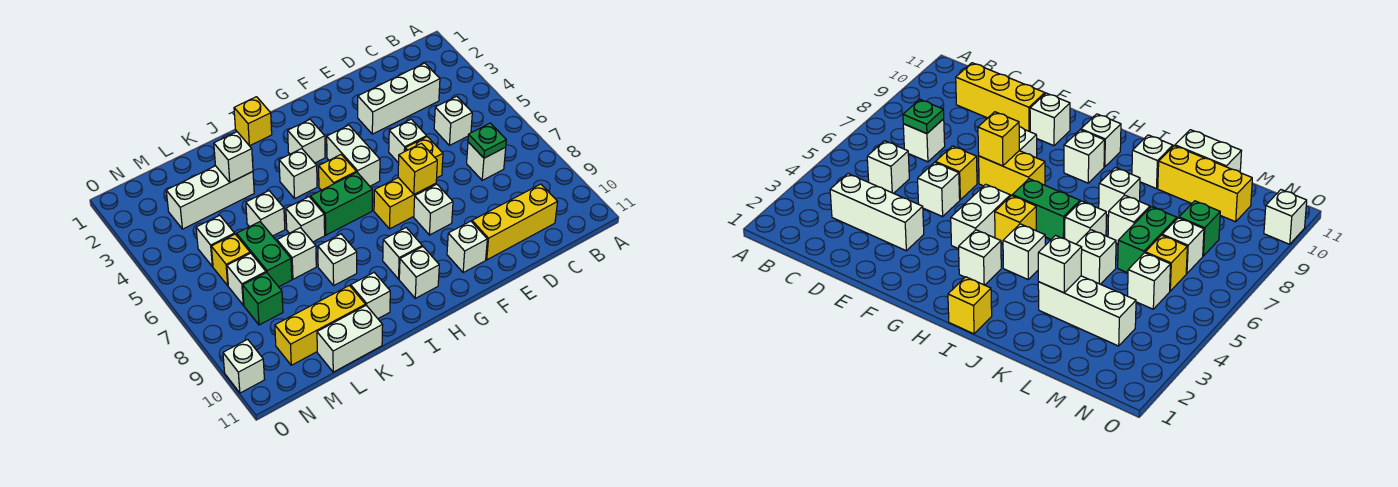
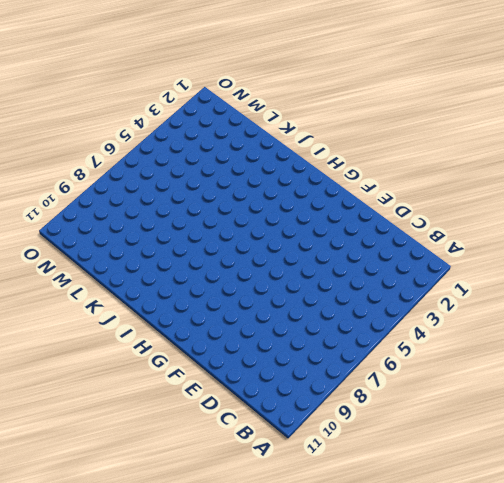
none -> white 1x3 brick [358,63,440,134]
none -> white 1x1 brick [434,96,472,145]
none -> white 1x1 brick [467,142,506,180]
none -> yellow 1x3 brick [472,184,558,260]

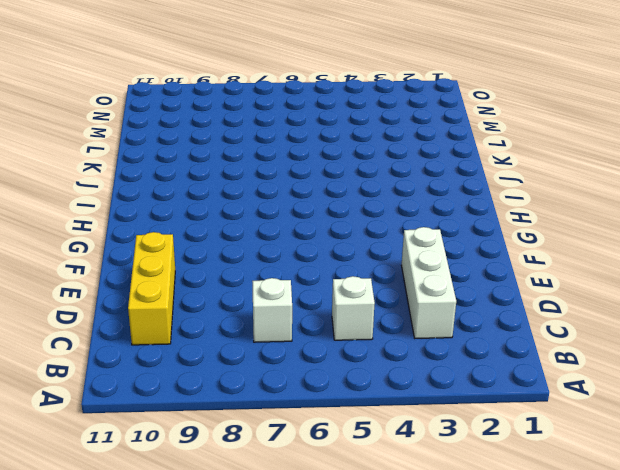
none -> white 1x1 brick [389,119,427,163]
none -> yellow 1x1 brick [405,137,443,178]
none -> yellow 1x2 brick [374,178,436,229]
none -> white 1x1 brick [414,184,453,235]

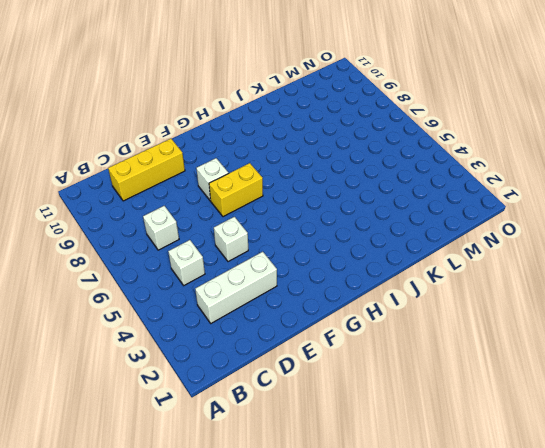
none -> yellow 1x1 brick [405,137,443,178]
none -> white 1x1 brick [447,221,487,272]
none -> white 1x2 brick [327,125,380,186]
none -> white 1x1 brick [288,120,325,163]

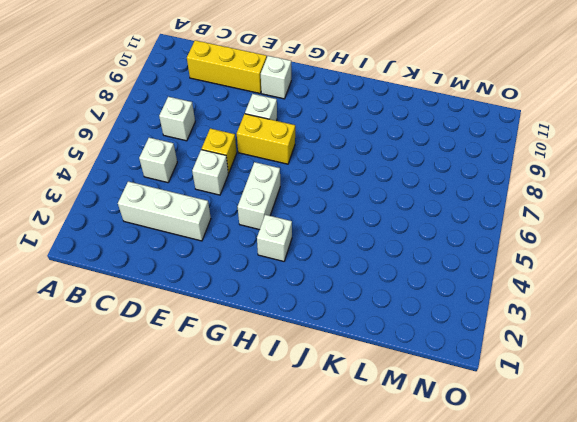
none -> yellow 1x1 brick [319,155,356,190]
none -> green 1x2 brick [310,172,372,235]
none -> white 1x1 brick [383,228,422,279]
none -> white 1x1 brick [399,247,439,298]

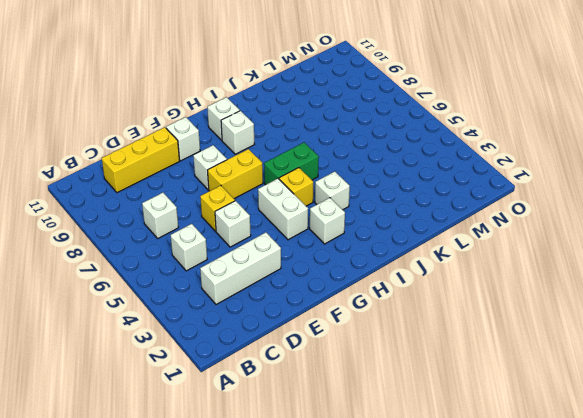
none -> yellow 1x1 brick [234,97,272,146]
none -> white 1x1 brick [286,197,325,242]
none -> white 1x1 brick [318,234,357,285]
none -> white 1x1 brick [351,273,390,319]

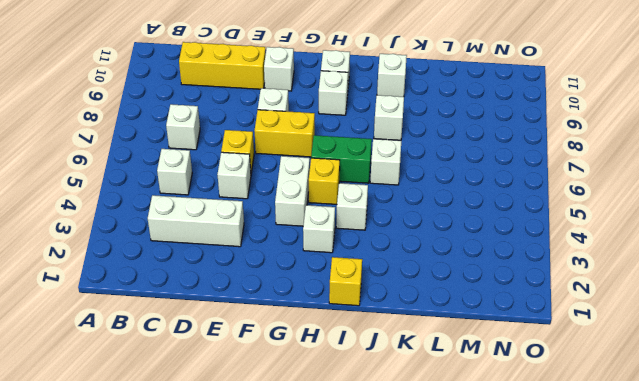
none -> white 1x3 brick [166,166,254,229]
none -> white 1x1 brick [246,191,285,236]
none -> white 1x1 brick [277,228,316,279]
none -> yellow 1x3 brick [275,286,365,365]

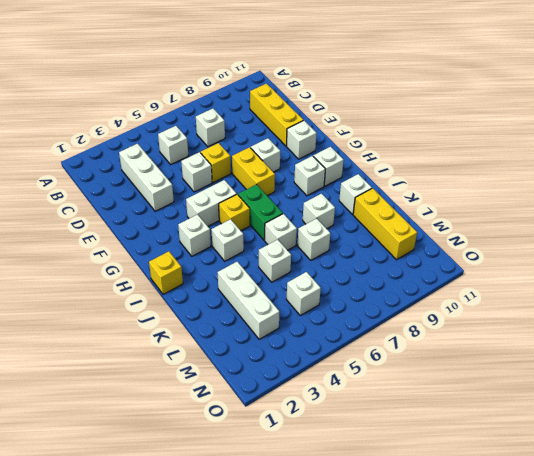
none -> white 1x2 brick [317,305,383,372]
none -> green 1x2 brick [237,222,292,287]
none -> yellow 1x1 brick [211,234,250,286]
none -> white 1x1 brick [227,253,266,305]

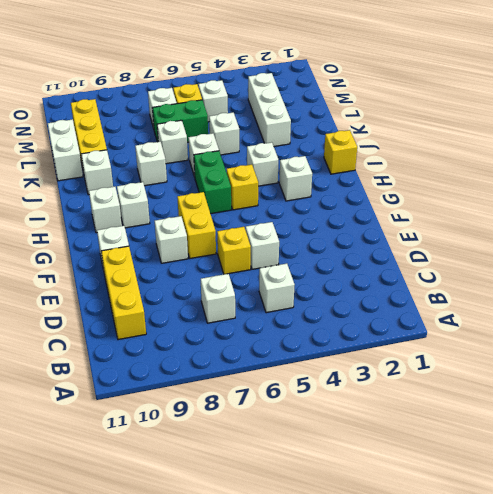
none -> white 1x3 brick [358,63,440,134]
none -> white 1x2 brick [327,125,380,186]
none -> green 1x1 brick [243,273,283,325]
none -> white 1x1 brick [223,339,264,393]

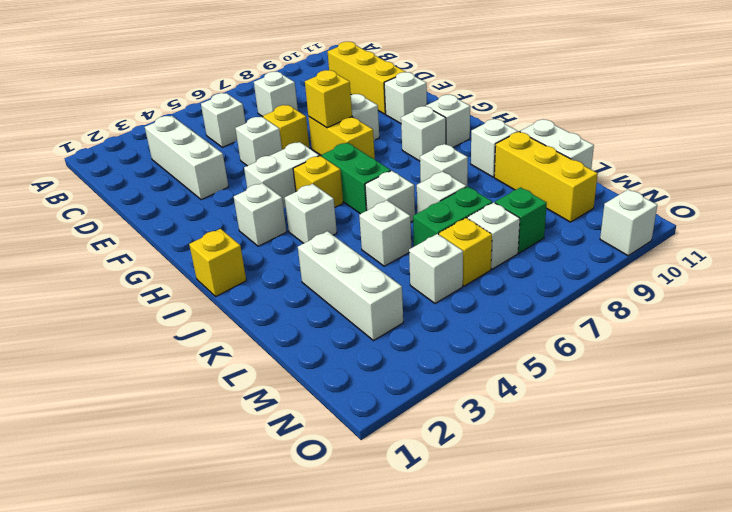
none -> green 1x1 plate [468,123,506,158]
none -> white 1x1 brick [214,132,253,182]

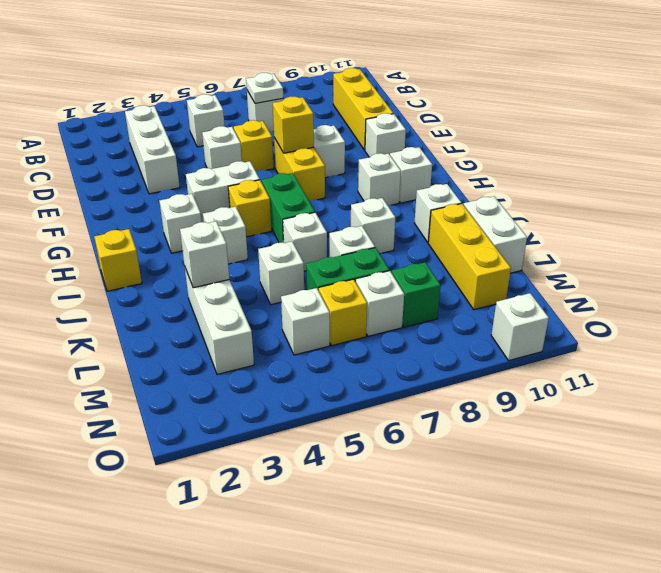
white 1x1 plate [246,73,283,103] -> green 1x1 plate [468,123,506,158]

